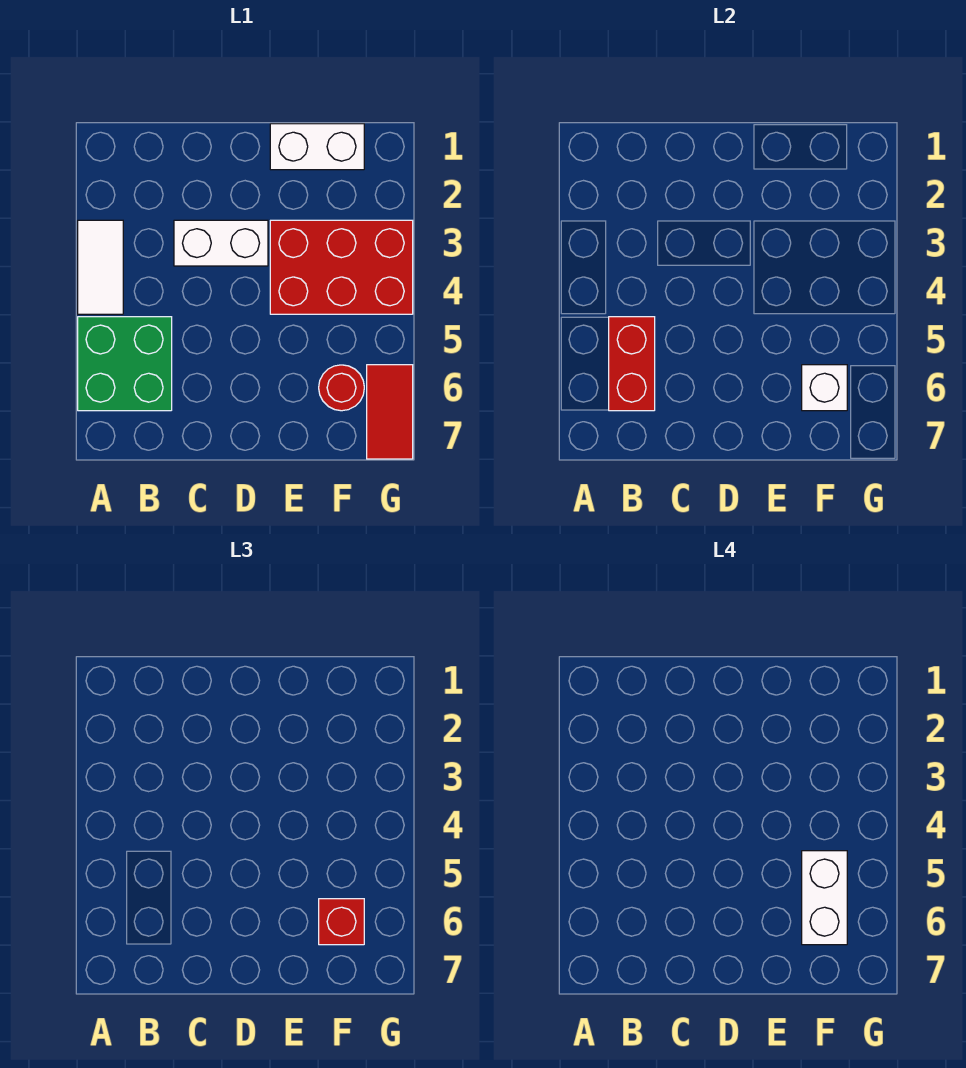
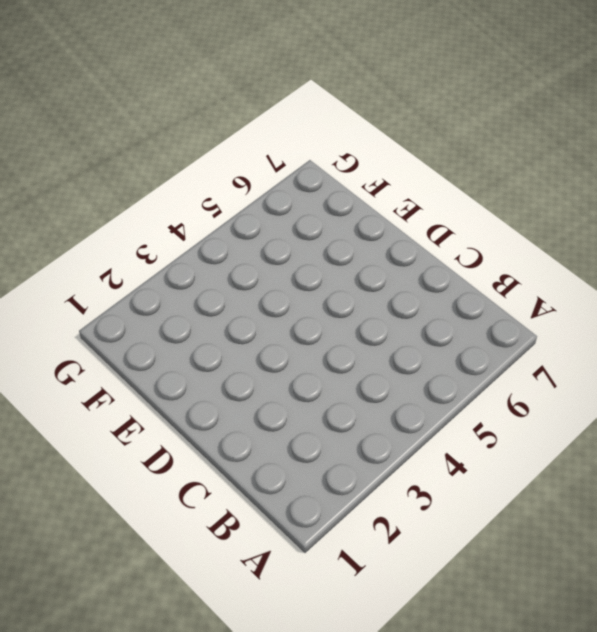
none -> white 1x2 tile [78,220,123,314]
none -> green 2x2 brick [78,317,172,411]

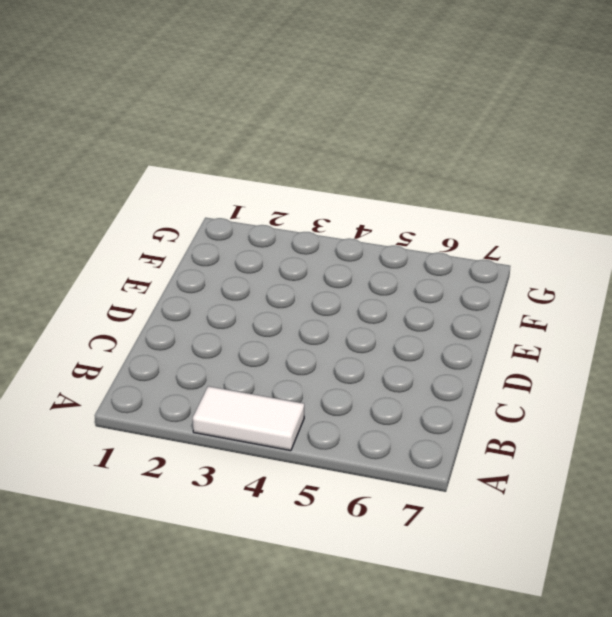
none -> green 2x2 brick [78,317,172,411]
none -> white 1x2 brick [174,220,268,266]

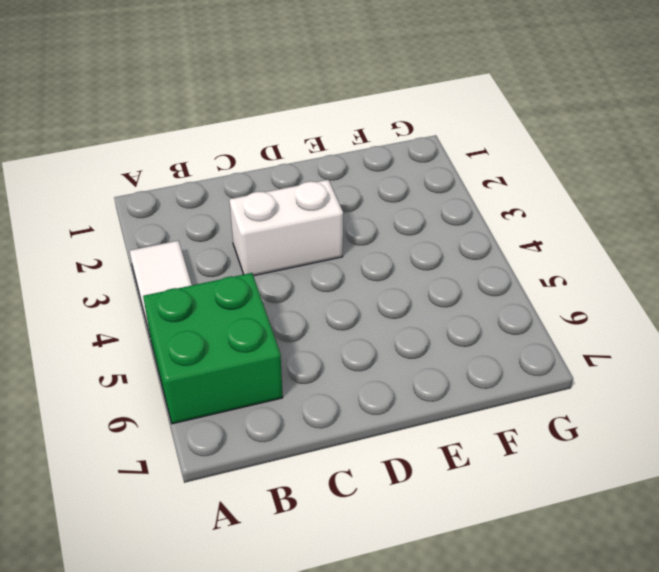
none -> white 1x2 brick [270,124,364,170]
none -> red 2x3 brick [270,220,413,314]

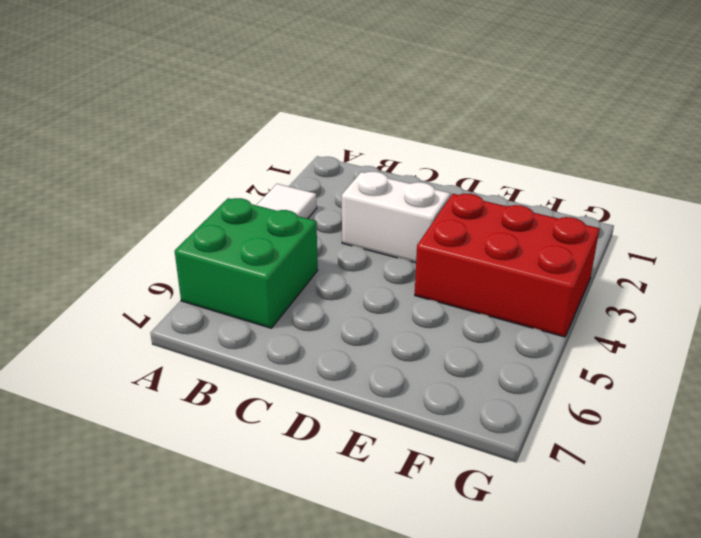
none -> white 1x2 brick [270,124,364,170]
none -> red 1x1 round brick [319,365,364,411]

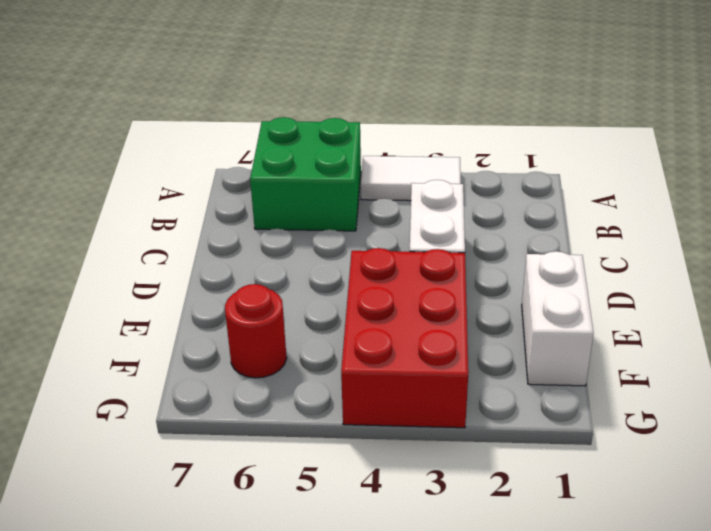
none -> red 1x2 tile [367,365,413,459]
none -> red 1x2 brick [609,317,655,411]

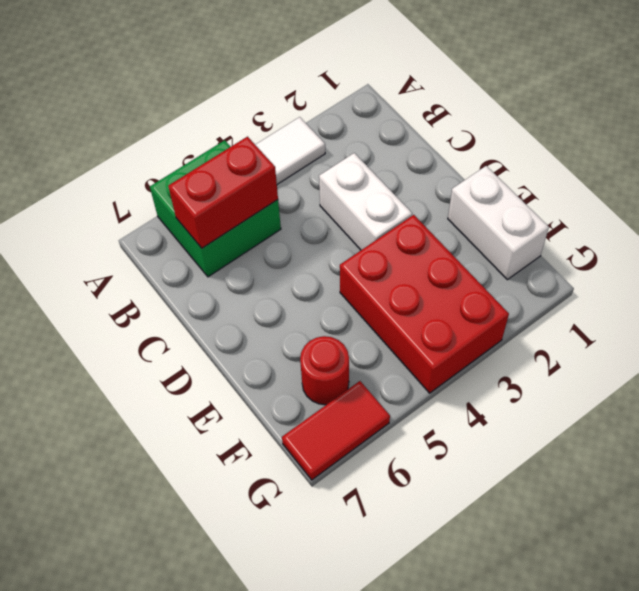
none -> white 1x1 brick [802,365,847,411]
none -> red 1x1 brick [319,899,364,945]

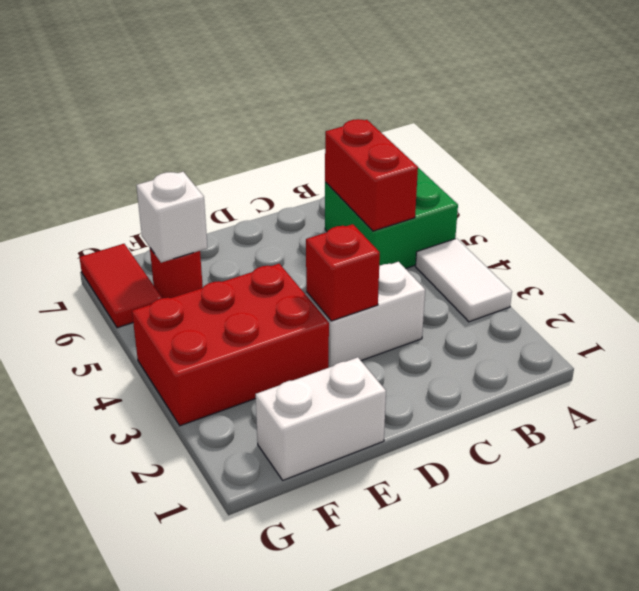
red 1x1 brick [306,224,380,321] -> red 1x1 brick moved to [319,899,364,945]
none -> white 1x2 brick [802,851,847,945]

